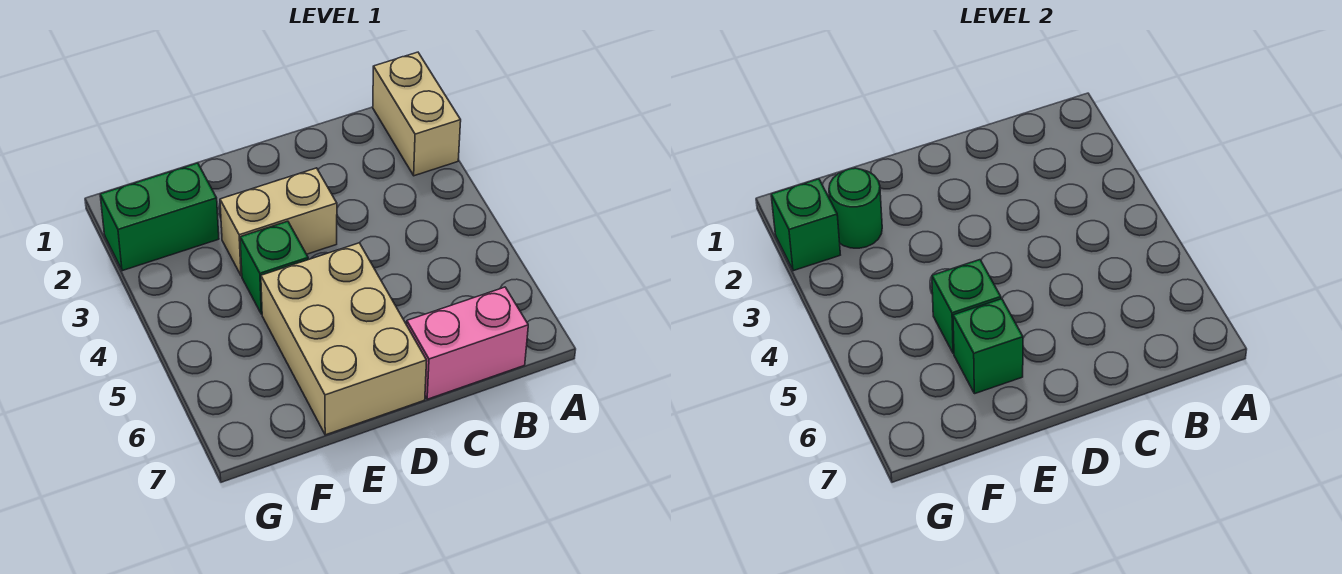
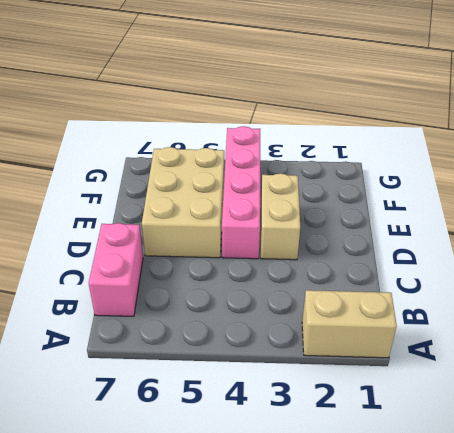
pink 1x4 brick [222,126,260,259] -> green 1x1 brick [240,221,308,314]
tan 2x3 brick [142,147,224,258] -> tan 2x3 brick turned to [261,243,427,435]
none -> green 1x2 brick [100,163,219,271]
none -> green 1x1 brick [932,260,1001,353]

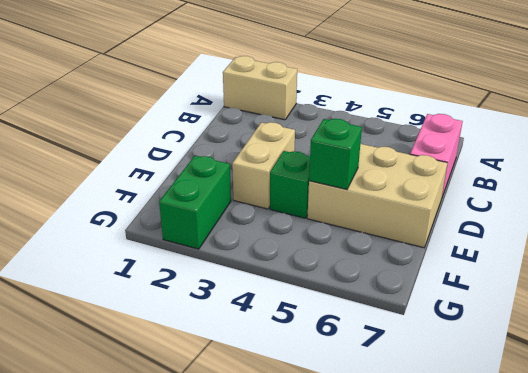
none -> green 1x1 brick [953,299,1023,394]
none -> green 1x1 round brick [829,168,882,248]

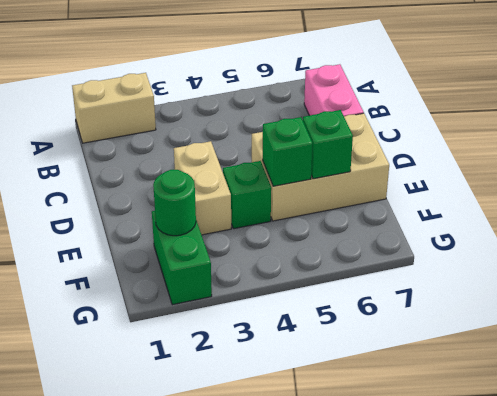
none -> green 1x1 brick [771,179,840,271]

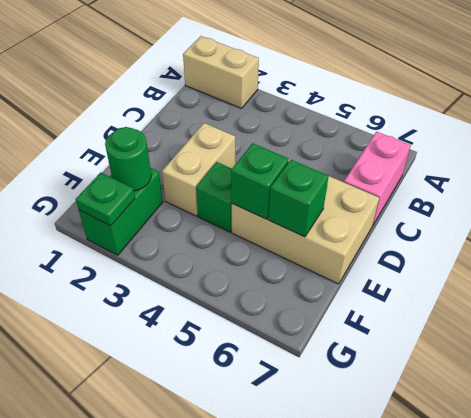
green 1x1 plate [76,173,135,226] -> green 1x1 brick [771,179,840,271]

